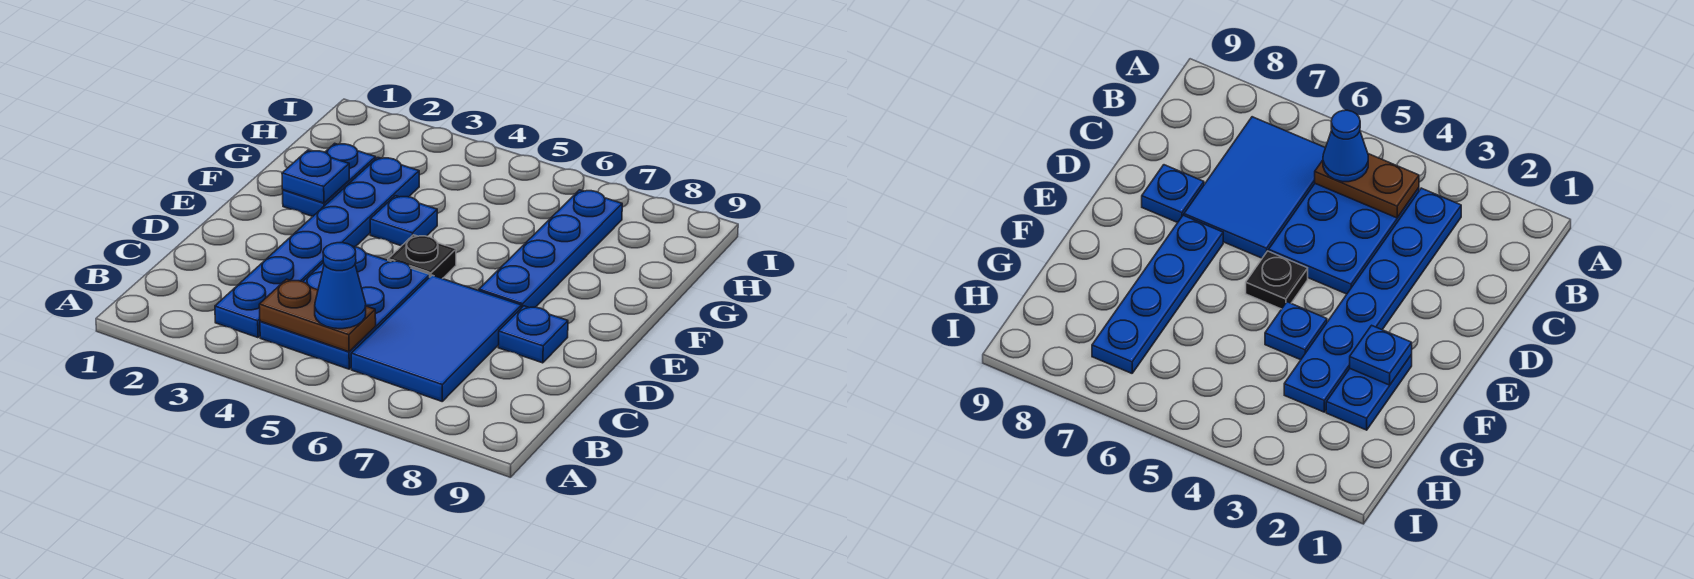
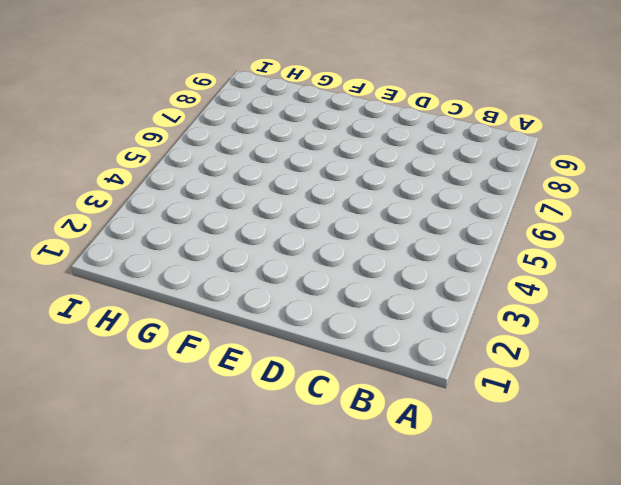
none -> blue 1x6 plate [215,158,419,338]
none -> blue 2x3 plate [260,247,430,369]

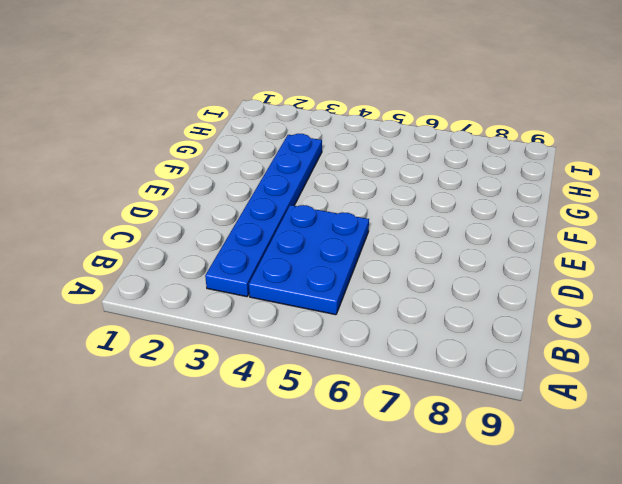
none -> blue 2x3 tile [351,275,521,401]
none -> blue 1x1 plate [498,306,568,363]

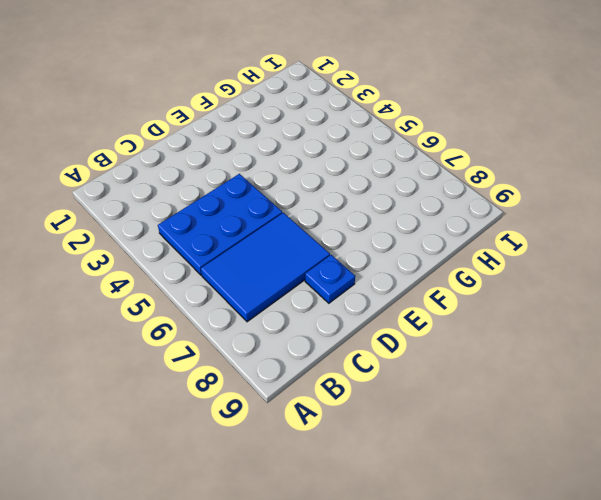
none -> blue 1x6 plate [215,158,419,338]
none -> black 1x1 plate [388,235,456,279]

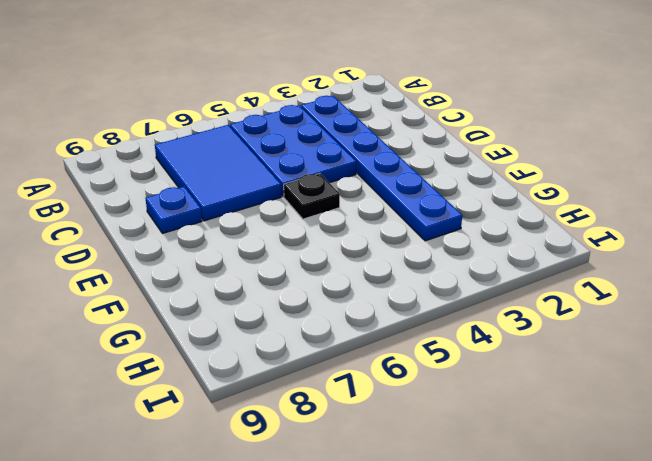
none -> blue 1x4 plate [479,190,622,308]
none -> blue 1x2 plate [283,143,376,216]

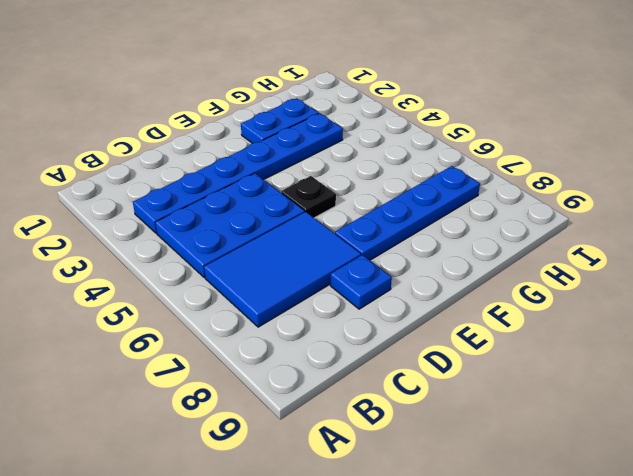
none -> blue 1x1 plate [370,196,437,246]
none -> brown 1x2 plate [259,279,376,352]

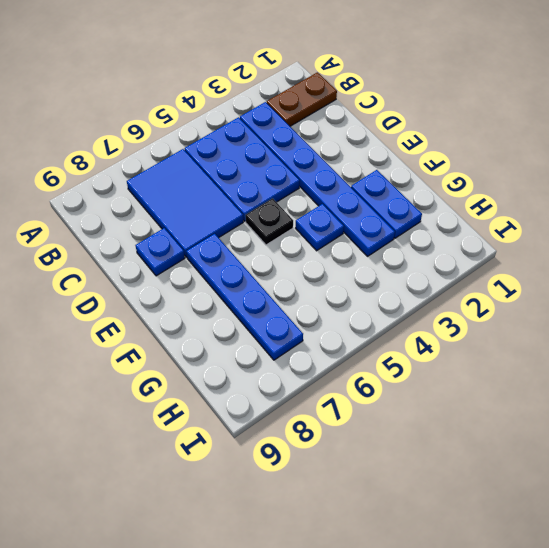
brown 1x2 plate [267,72,337,126] -> brown 1x2 plate moved to [259,279,376,352]
none -> blue 1x1 plate [282,150,349,203]
none -> blue 1x1 cone [315,243,366,329]

